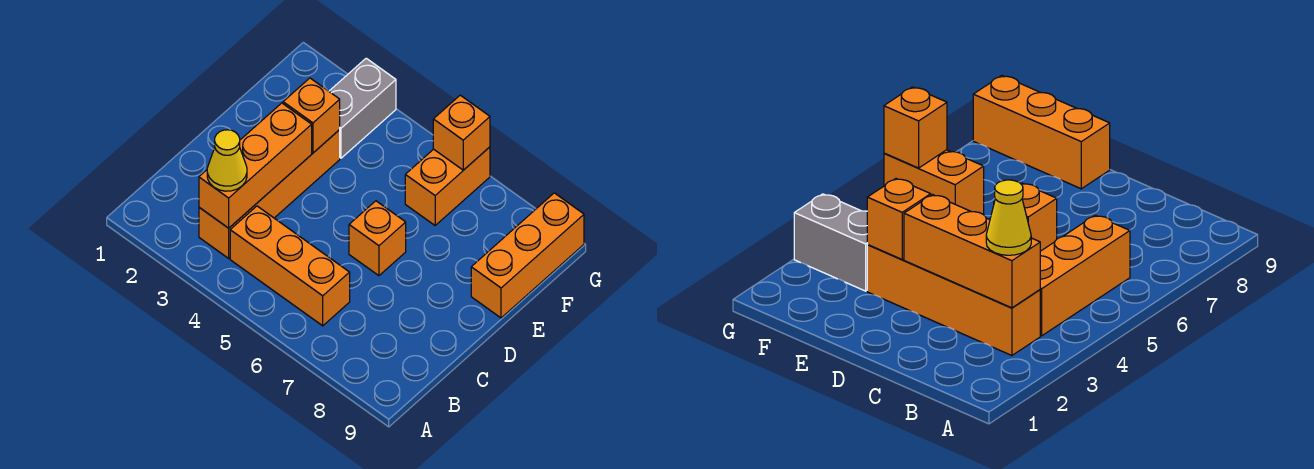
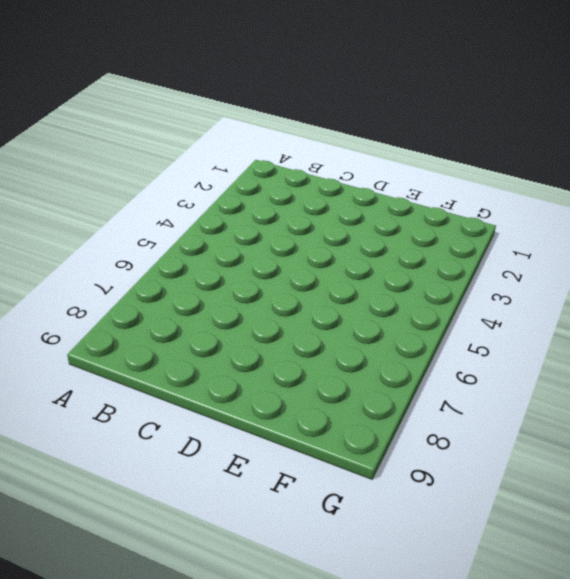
none -> orange 1x4 brick [199,130,340,258]
none -> orange 1x3 brick [230,206,350,326]

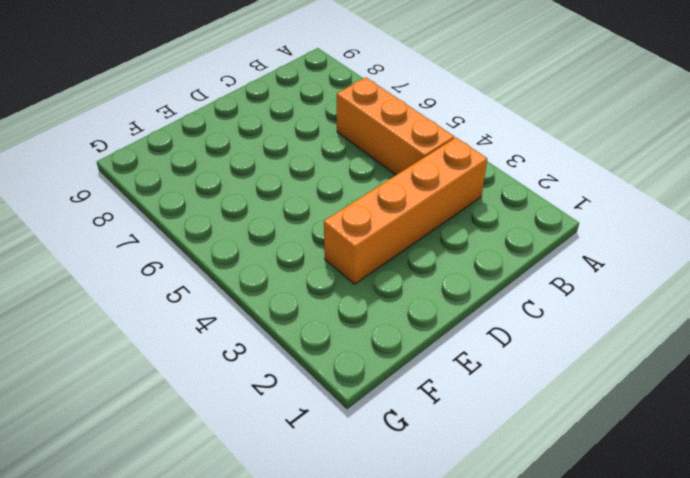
none -> orange 1x1 brick [349,201,406,276]
none -> orange 1x3 brick [471,193,584,318]

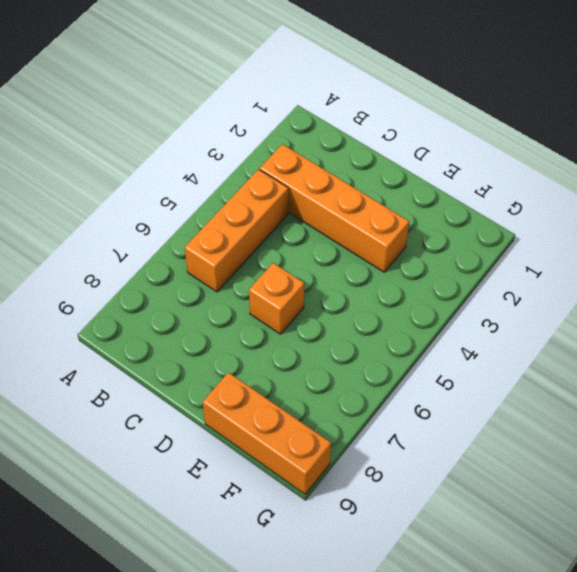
none -> grey 1x2 brick [329,58,396,158]
none -> orange 1x2 brick [405,147,490,225]

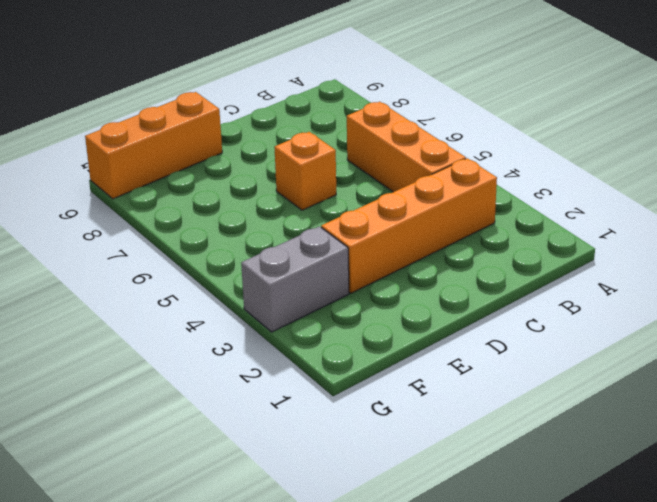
none -> orange 1x2 brick [405,147,490,225]
none -> orange 1x3 brick [199,103,312,228]

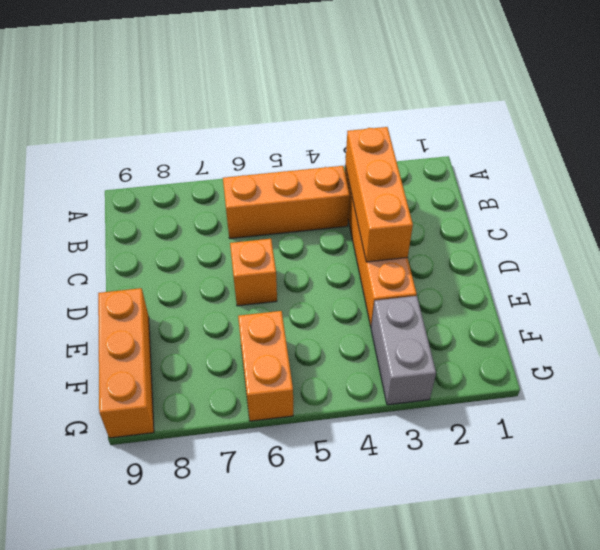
none -> orange 1x1 brick [283,78,340,153]
none -> orange 1x1 brick [433,95,490,170]

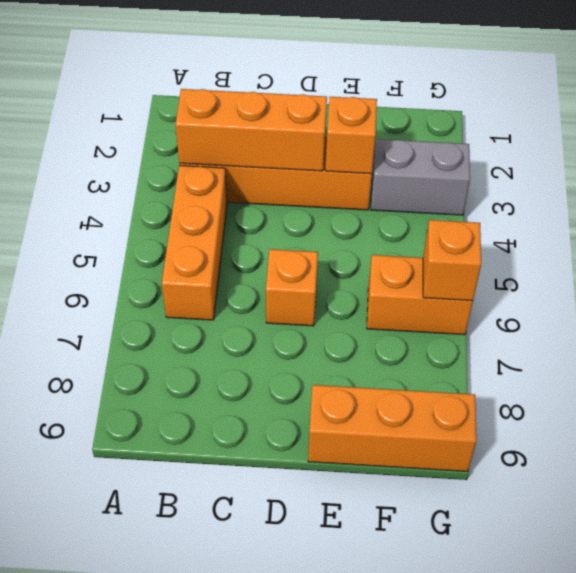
none -> yellow 1x1 cone [207,130,247,191]

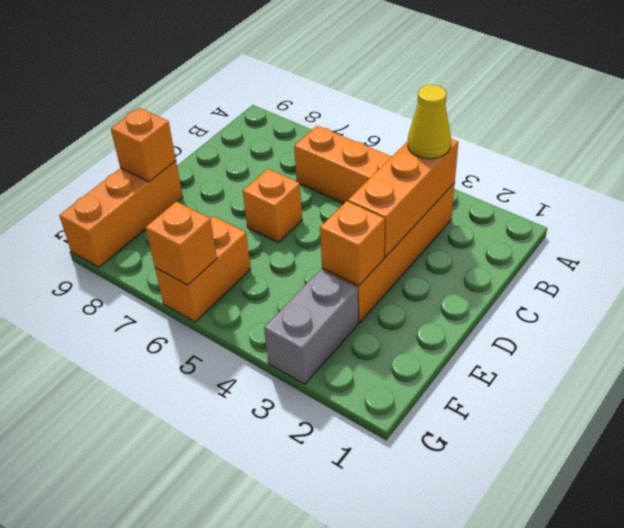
orange 1x1 brick [111,108,176,182] -> none

